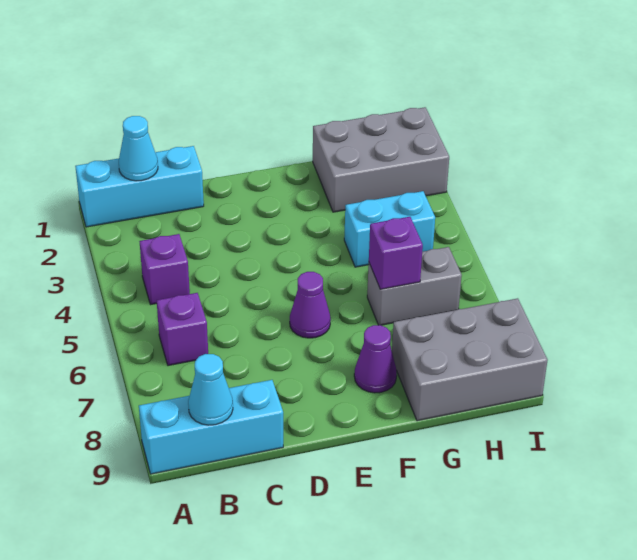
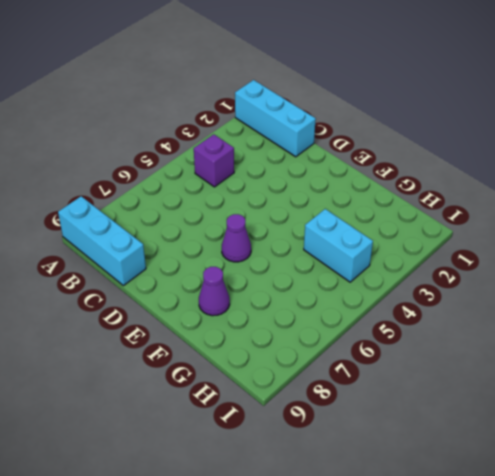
none -> purple 1x1 brick [157,293,208,366]
none -> grey 2x3 brick [313,107,449,212]
none -> grey 1x2 brick [367,247,462,325]

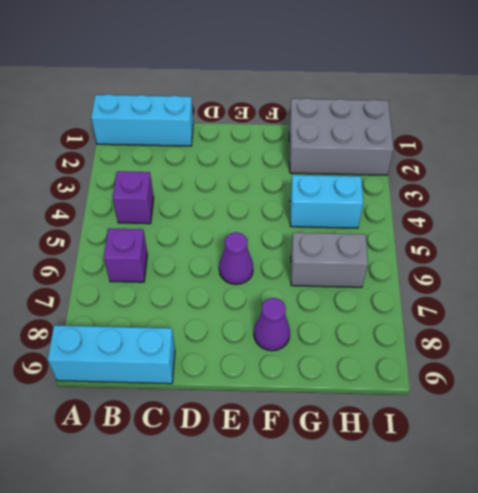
none -> grey 2x3 brick [392,298,548,421]
none -> cyan 1x1 cone [119,116,158,181]
none -> cyan 1x1 cone [188,354,233,425]

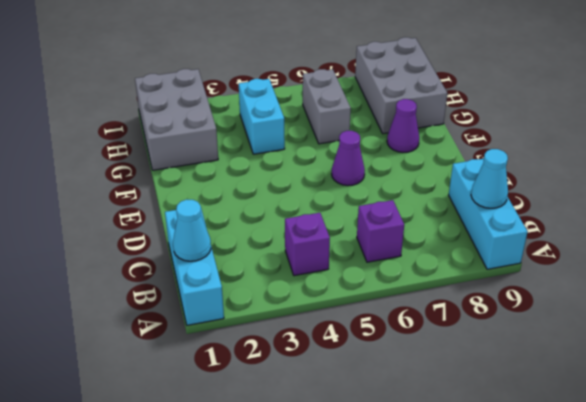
none -> purple 1x1 brick [369,217,423,289]

